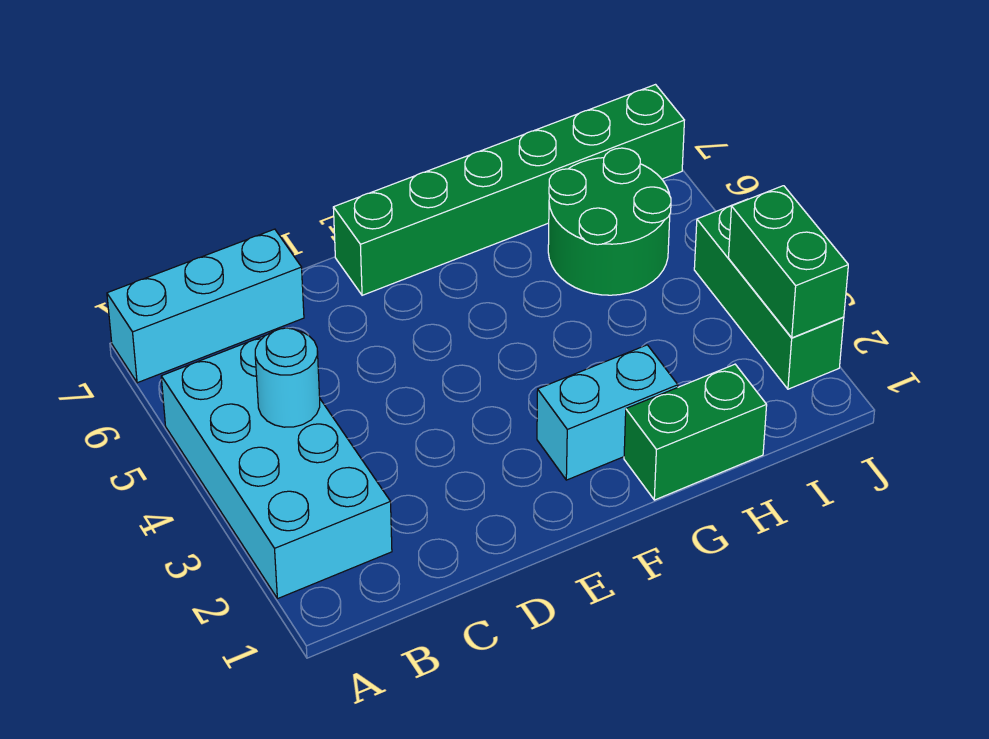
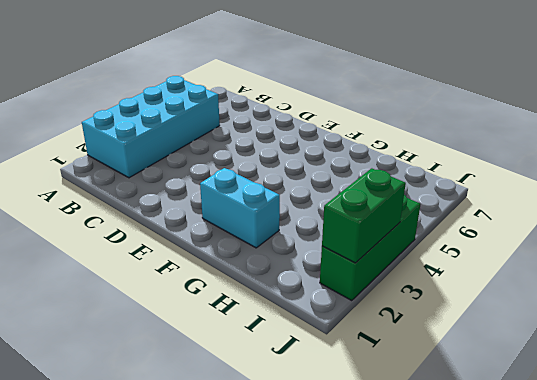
none -> cyan 1x3 brick [107,229,304,383]
none -> green 1x6 brick [333,85,684,295]

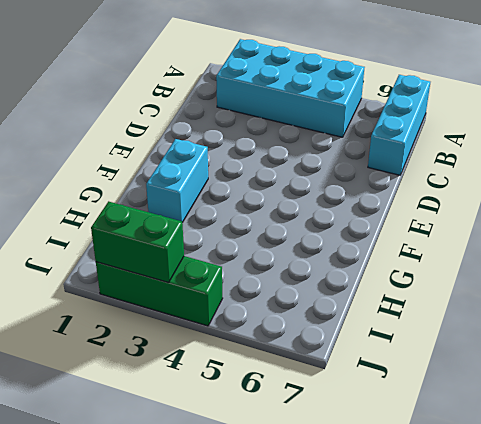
none -> green 1x6 brick [333,85,684,295]
none -> green 1x2 brick [624,364,767,500]

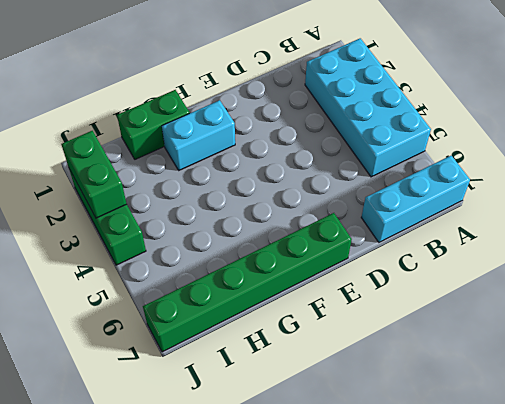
none -> green 2x2 round brick [548,148,671,295]
none -> cyan 1x1 round brick [255,328,320,427]

